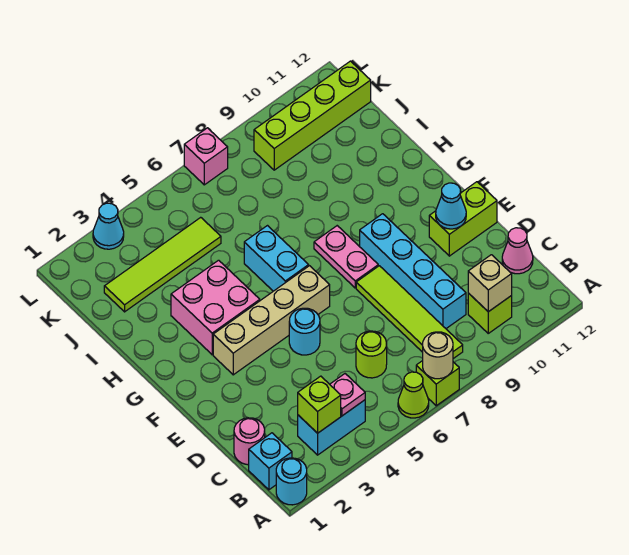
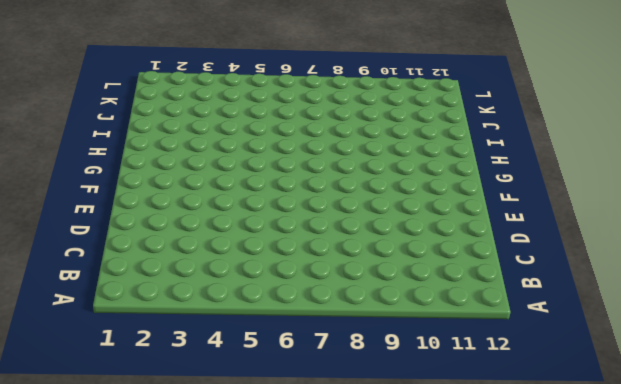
none -> cyan 1x1 round brick [276,458,307,505]
none -> lime 1x1 cone [398,372,429,418]
none -> lime 1x1 brick [416,361,459,406]

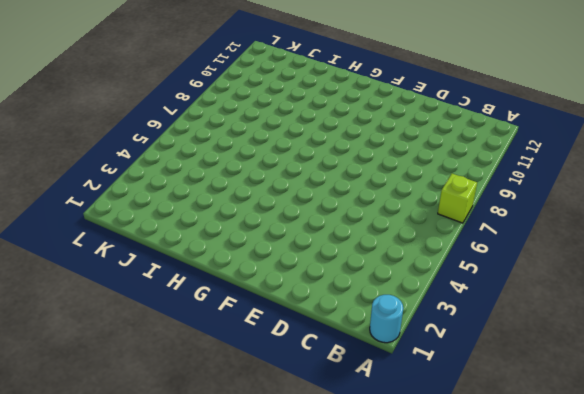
none -> lime 1x1 cone [398,372,429,418]
none -> cyan 1x1 brick [249,433,292,490]
none -> cyan 1x2 brick [298,400,365,455]

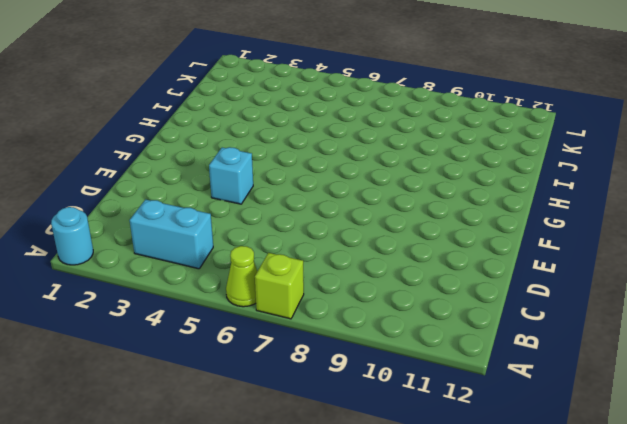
cyan 1x1 brick [209,147,253,204] -> cyan 1x1 brick moved to [249,433,292,490]
none -> lime 1x4 tile [356,266,463,359]
none -> lime 1x1 brick [468,293,512,333]
none -> pink 1x1 round brick [234,418,265,465]

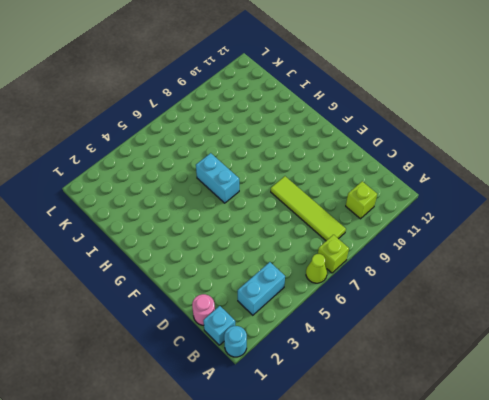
none -> lime 1x1 round brick [356,331,387,378]
none -> cyan 1x4 brick [360,214,466,328]
none -> pink 1x1 cone [502,228,533,274]

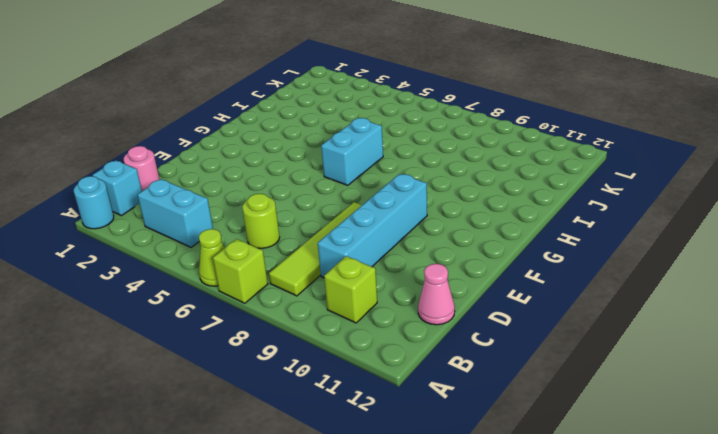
none -> cyan 1x1 round brick [289,308,320,355]
none -> lime 1x2 brick [429,182,497,256]
none -> tan 1x4 brick [213,266,330,375]

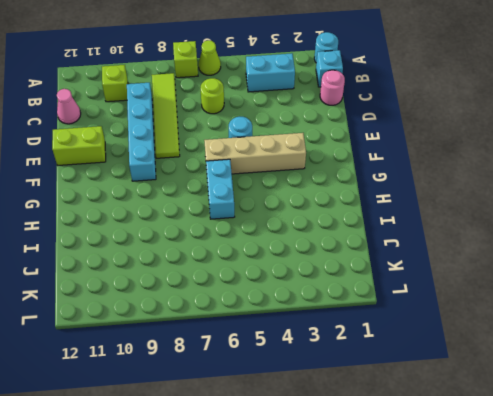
none -> pink 1x2 plate [314,226,378,288]
none -> pink 2x2 brick [171,260,260,355]
none -> lime 1x4 tile [104,217,221,312]

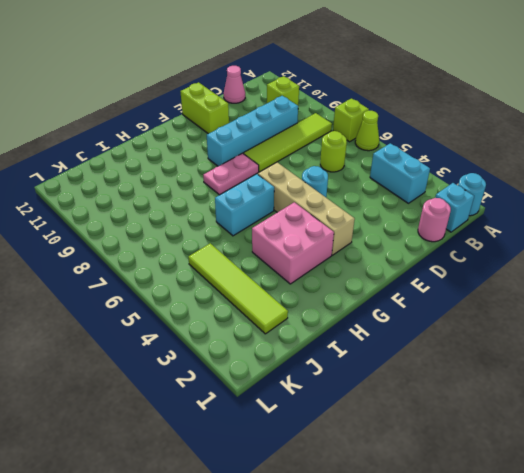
none -> lime 1x4 brick [254,61,371,170]
none -> cyan 1x1 cone [93,203,124,249]
none -> pink 1x1 brick [184,128,228,185]

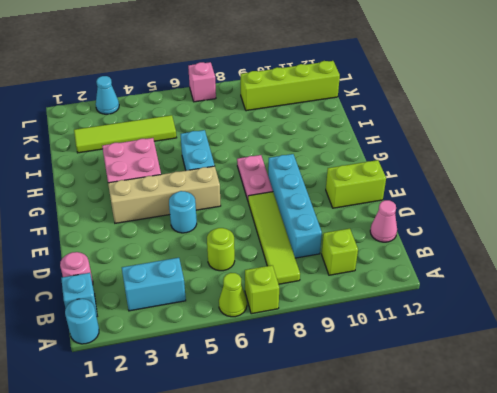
none -> tan 1x1 round brick [423,332,453,379]
none -> lime 1x1 brick [298,376,341,433]
none -> pink 1x1 plate [330,374,365,416]

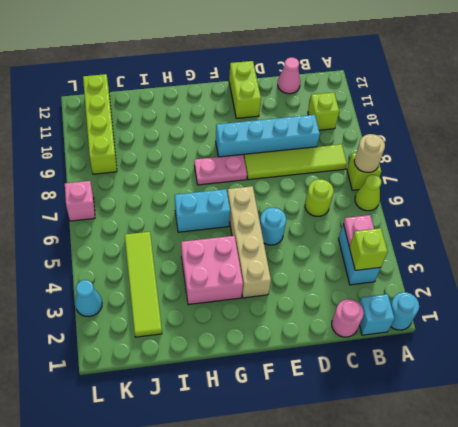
none -> tan 1x1 brick [468,255,512,312]
none -> cyan 1x1 cone [436,183,466,229]

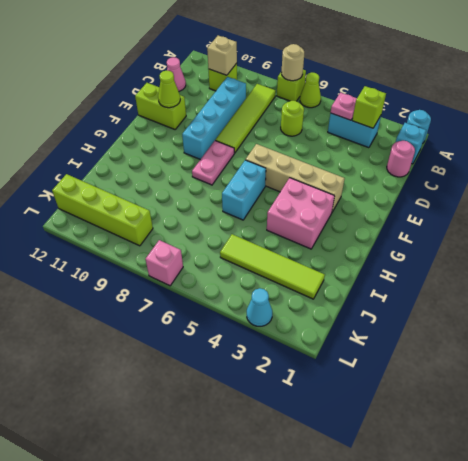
lime 1x1 cone [158,71,180,108] -> cyan 1x1 cone [436,183,466,229]
none -> cyan 1x1 round brick [289,308,320,355]

